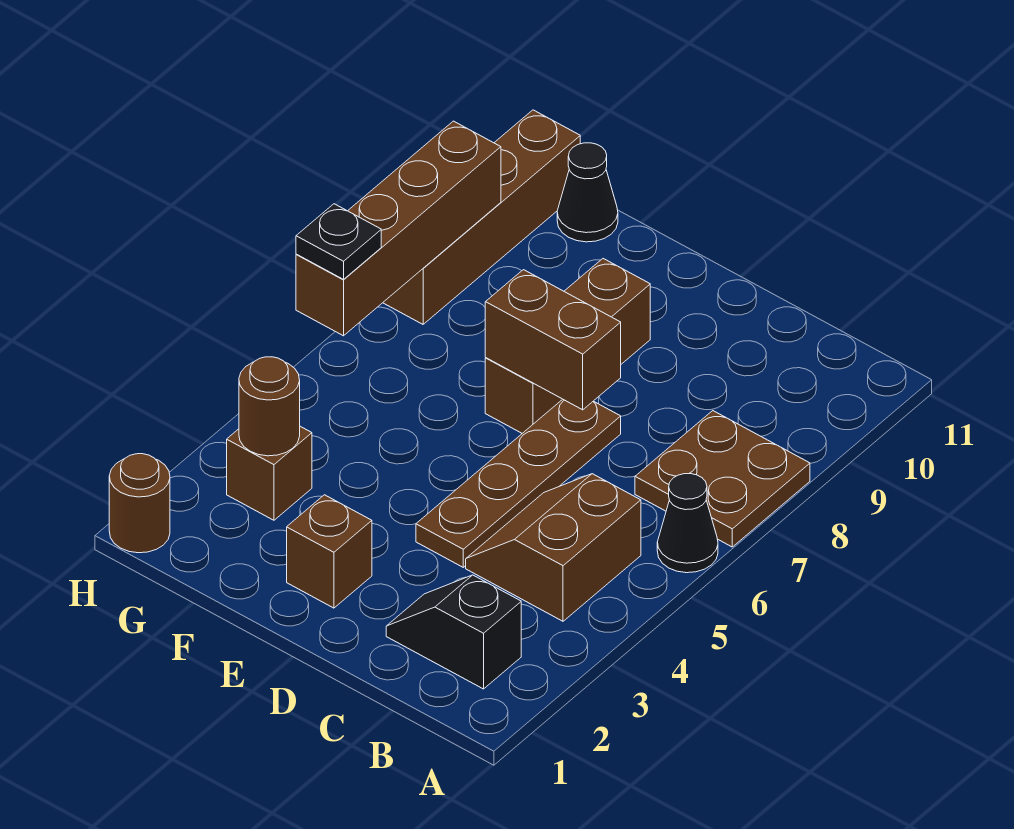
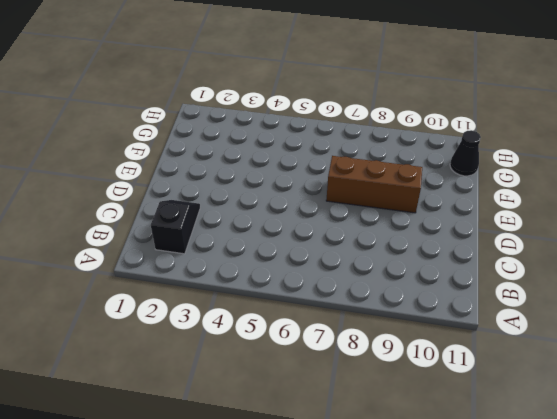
none -> black 1x1 cone [657,474,718,573]
none -> brown 2x2 plate [635,411,810,547]
none -> brown 2x2 slope [466,474,641,621]

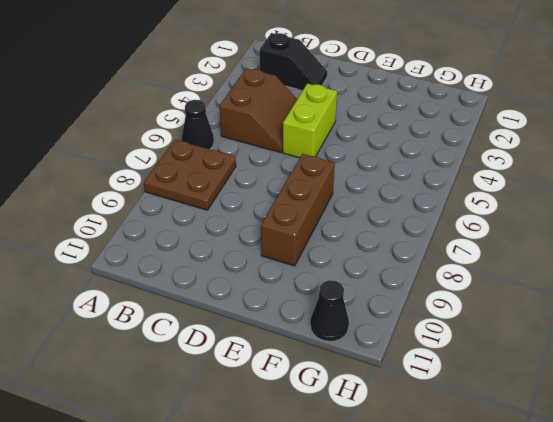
lime 1x2 brick [283,84,337,158] -> brown 1x4 plate [416,399,621,567]
none -> brown 1x1 brick [287,495,372,608]
none -> brown 1x1 brick [227,426,312,520]
none -> brown 1x1 round brick [109,454,170,553]

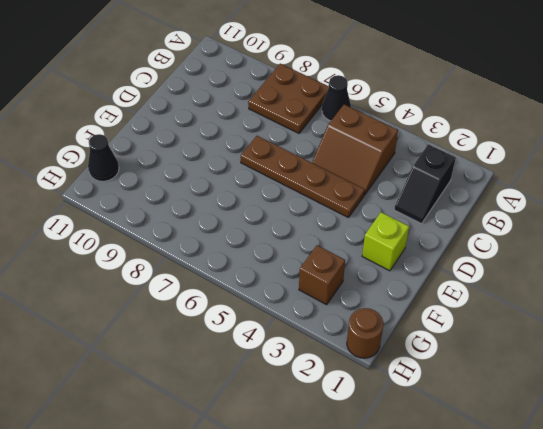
lime 1x1 brick [362,212,409,271] -> brown 1x1 brick [287,495,372,608]
none -> brown 1x3 brick [485,259,650,433]
none -> brown 1x4 brick [383,110,580,324]
none -> brown 1x2 brick [485,270,621,410]

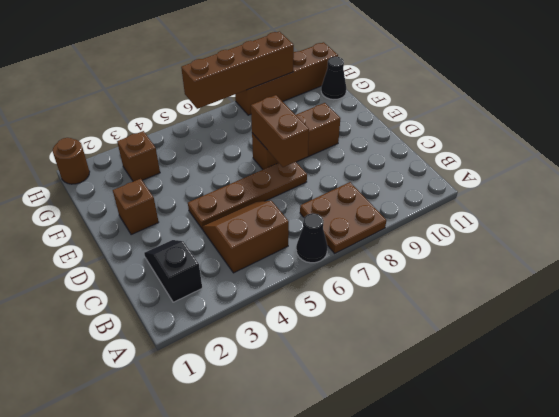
none -> brown 1x1 round brick [239,357,300,456]
none -> black 1x1 plate [296,204,381,279]

